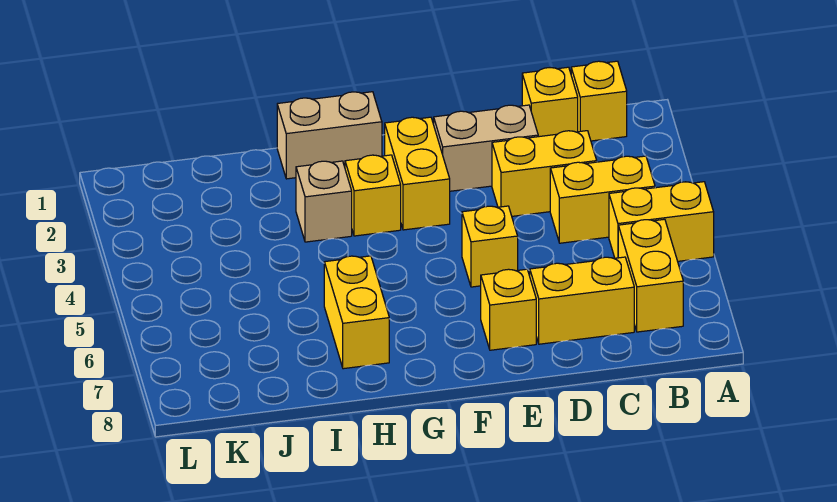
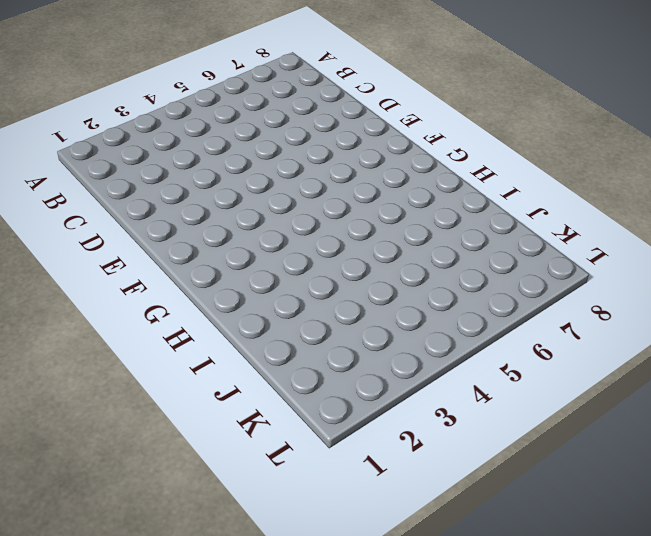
none -> yellow 1x2 brick [609,182,714,261]
none -> yellow 1x1 brick [571,61,627,141]
none -> yellow 1x2 brick [550,156,655,243]

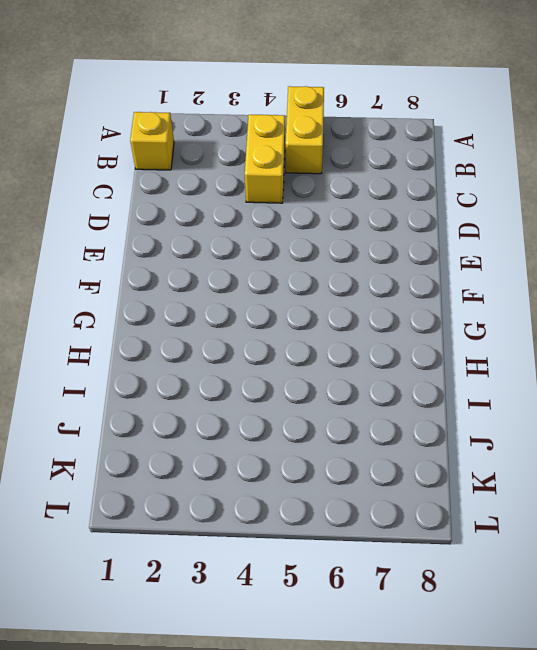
none -> yellow 1x2 brick [618,219,683,332]
none -> yellow 1x1 brick [522,67,578,137]
none -> yellow 1x2 brick [492,131,597,216]

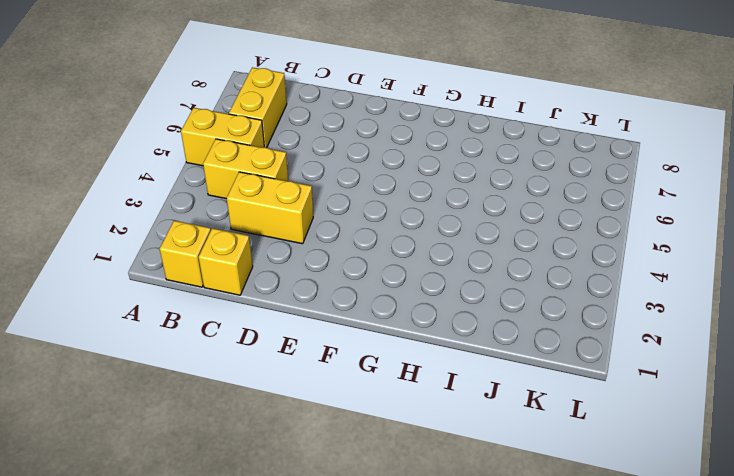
none -> yellow 1x2 brick [530,257,634,344]
none -> tan 1x2 brick [434,105,538,191]
none -> yellow 1x1 brick [462,206,518,287]

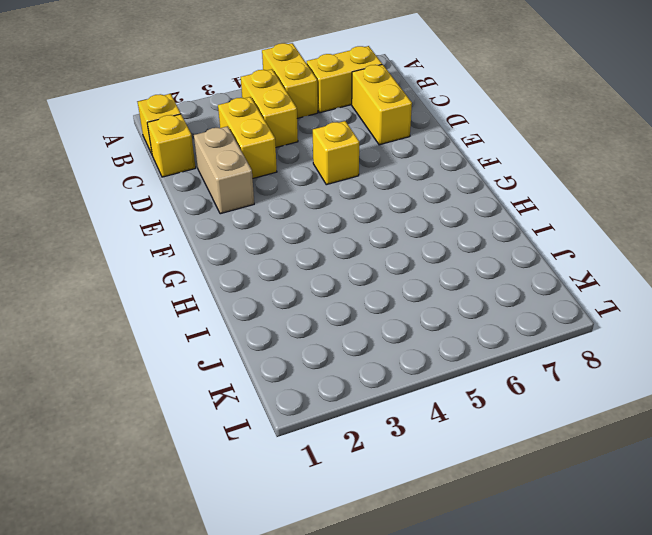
none -> yellow 1x1 brick [481,269,536,350]
none -> yellow 1x2 brick [385,117,450,230]
none -> tan 1x2 brick [277,92,382,179]

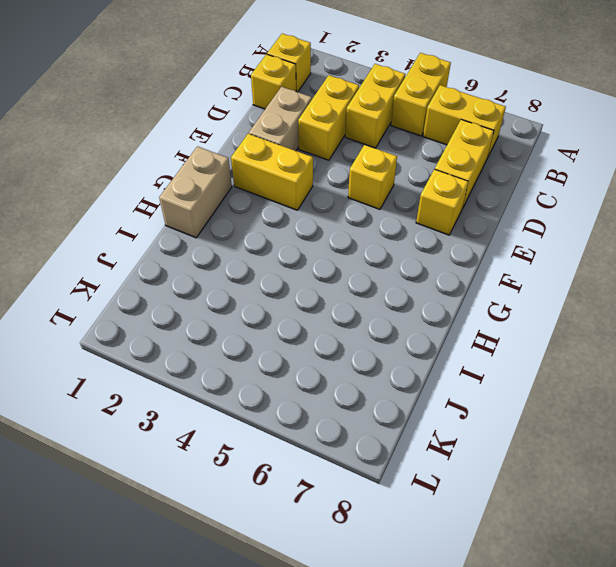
none -> yellow 1x1 brick [345,155,401,236]
none -> tan 1x1 brick [296,161,352,242]
none -> yellow 1x2 brick [324,256,389,369]

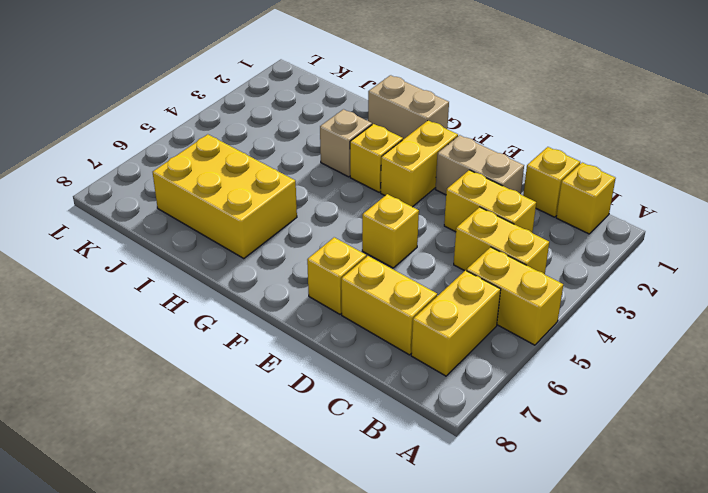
yellow 2x3 brick [153,134,297,259] -> yellow 1x2 brick [324,256,389,369]

